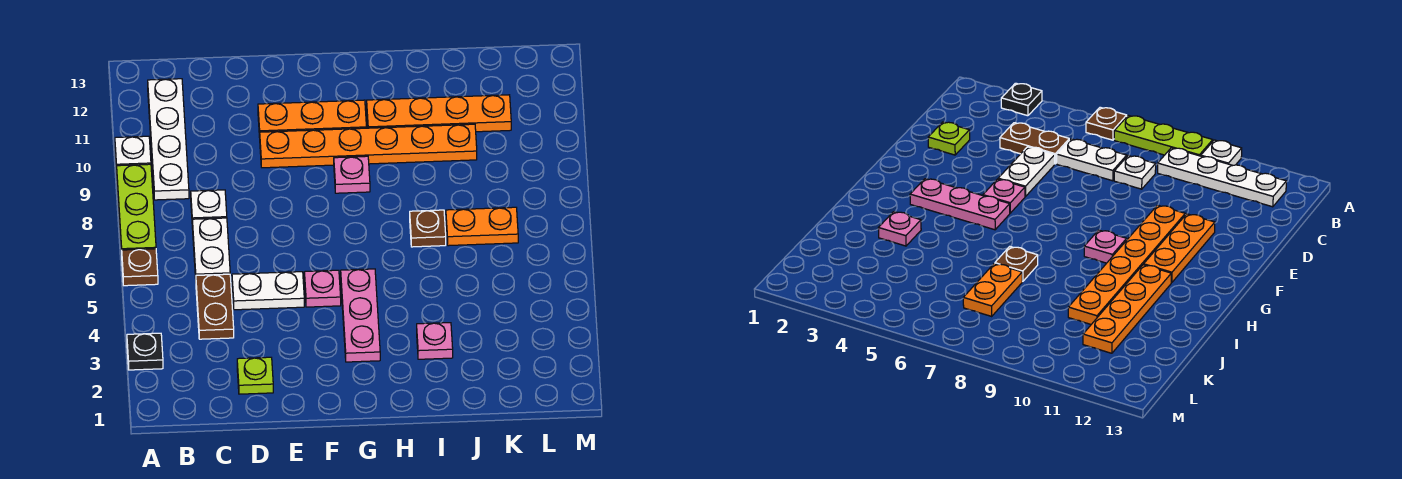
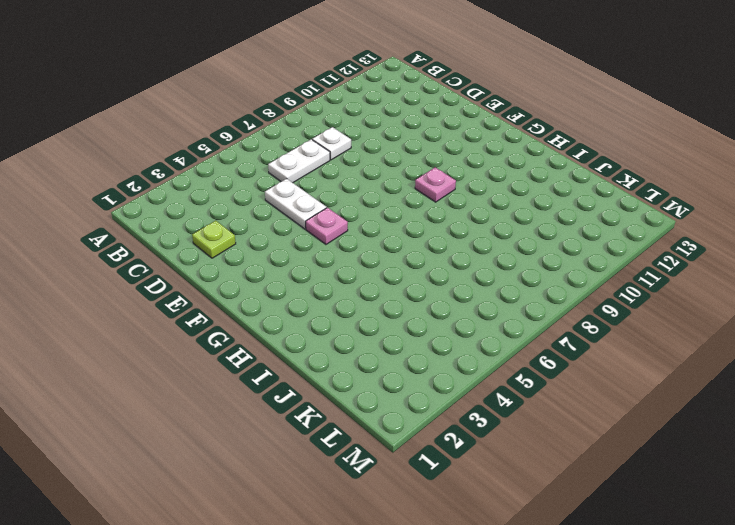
none -> black 1x1 plate [127,333,163,370]
none -> brown 1x1 plate [122,249,158,286]
none -> lime 1x3 plate [117,164,156,255]

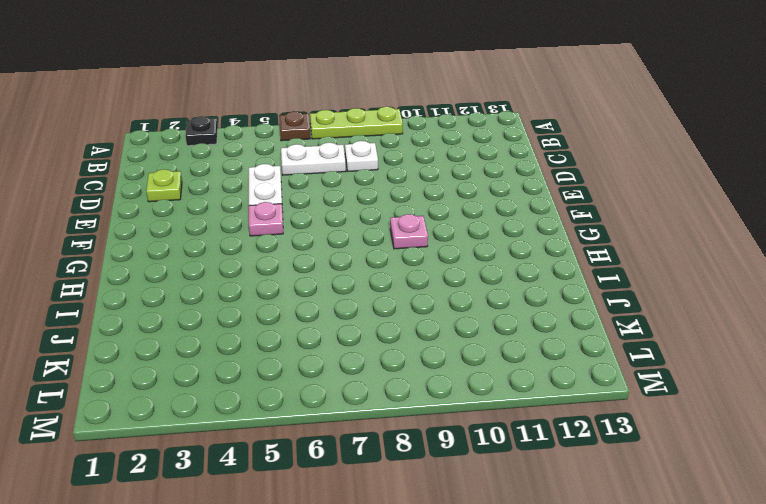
none -> white 1x1 plate [115,136,151,173]
none -> white 1x4 plate [148,79,189,200]
none -> brown 1x2 plate [196,274,234,339]

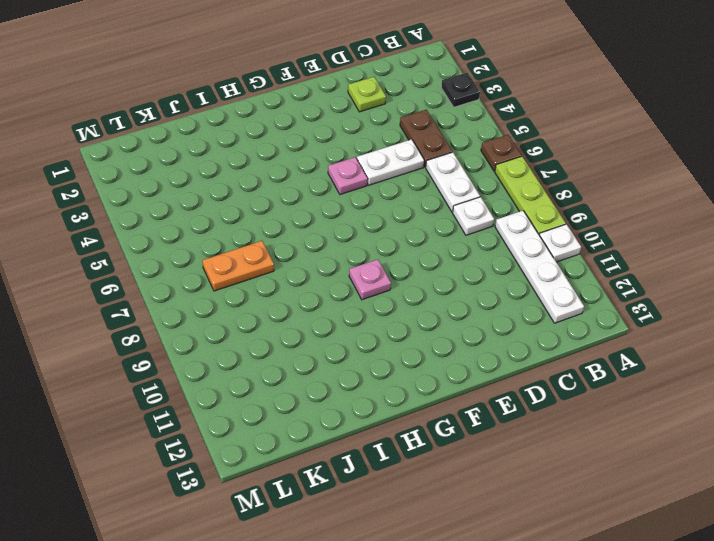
none -> orange 1x6 plate [260,124,477,168]
none -> orange 1x3 plate [258,100,367,137]
none -> pink 1x3 plate [341,269,380,362]

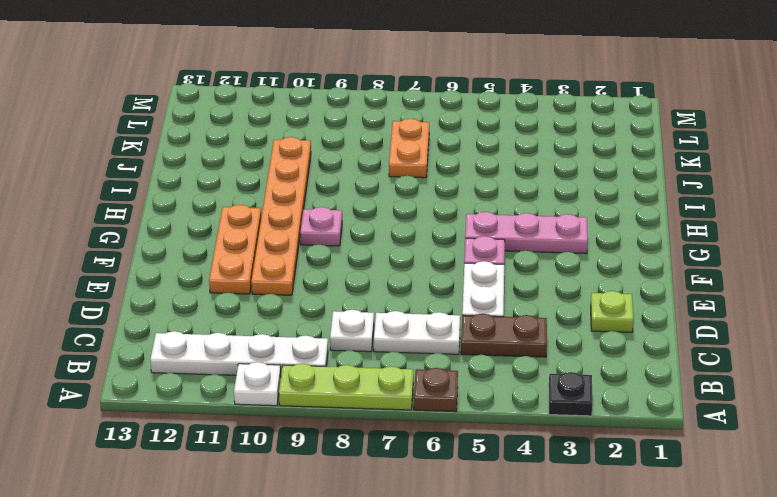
none -> orange 1x4 plate [367,95,511,132]
none -> pink 1x1 plate [417,323,453,359]
none -> brown 1x1 plate [410,210,446,247]

